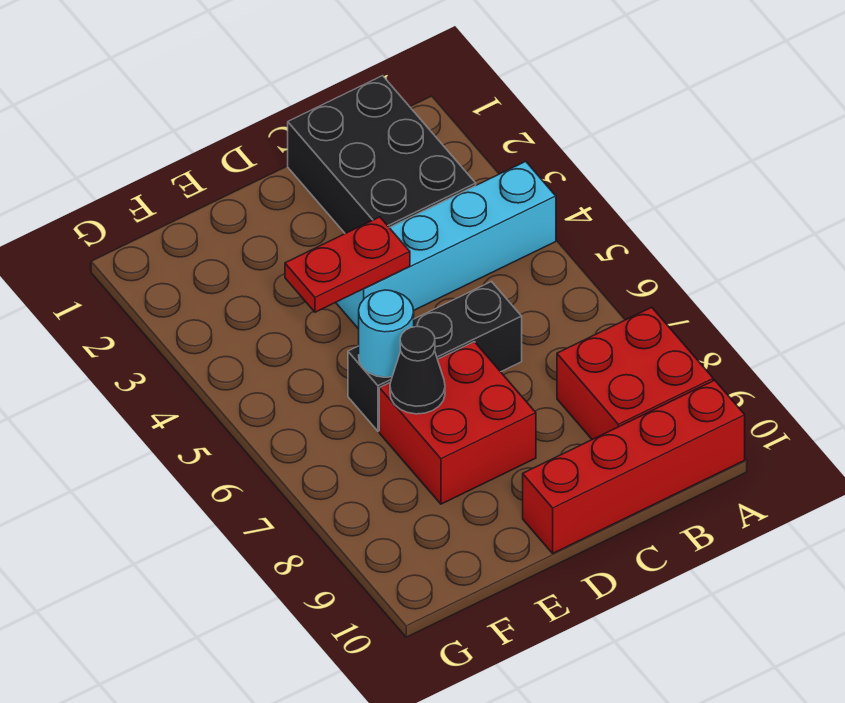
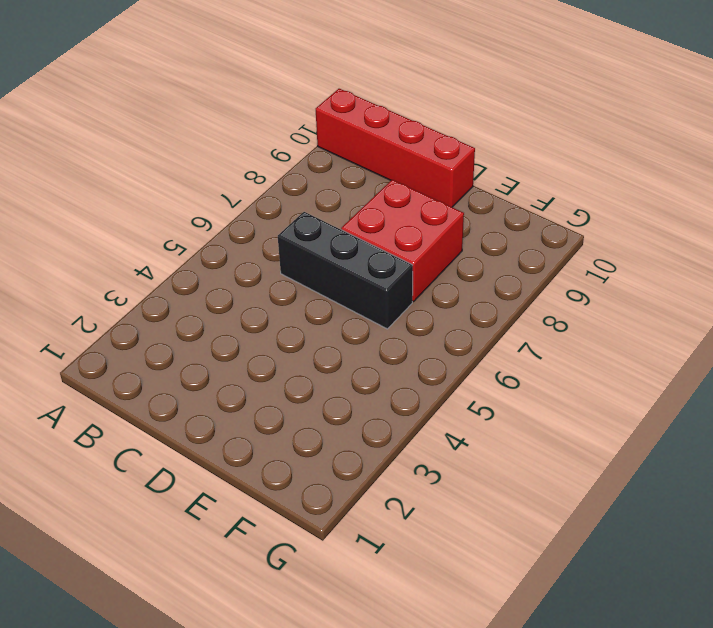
none -> cyan 1x4 brick [336,161,556,329]
none -> red 2x2 brick [557,307,713,439]

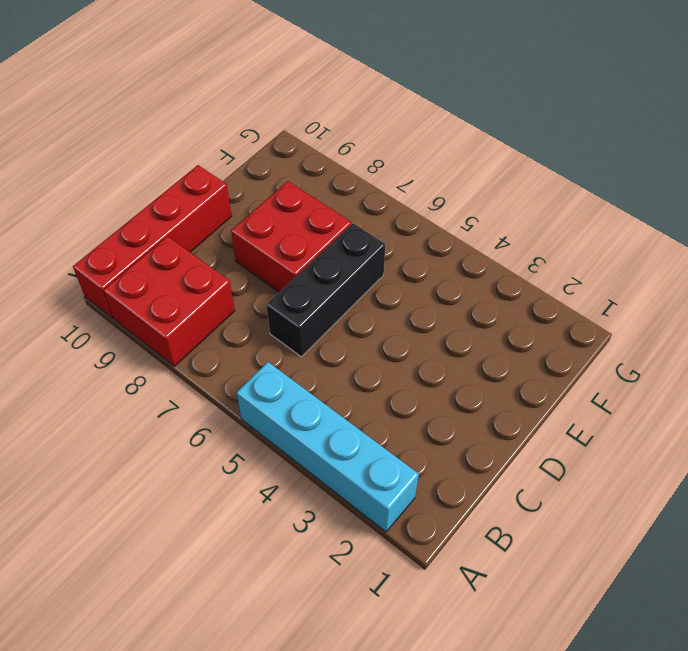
cyan 1x4 brick [237,362,419,532] -> cyan 1x4 brick turned to [336,161,556,329]
none -> black 2x3 brick [288,76,476,233]
none -> red 1x2 plate [285,217,410,312]

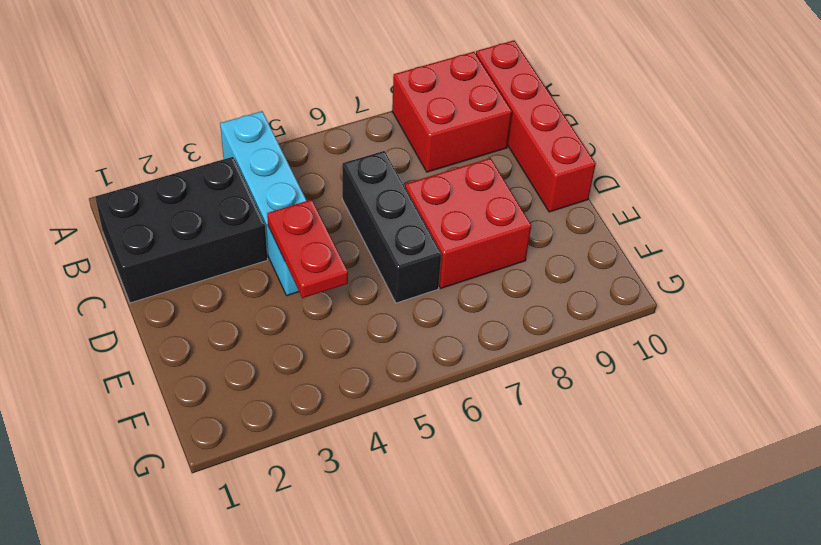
none -> cyan 1x1 round brick [359,290,414,377]
none -> black 1x1 cone [390,326,445,414]

